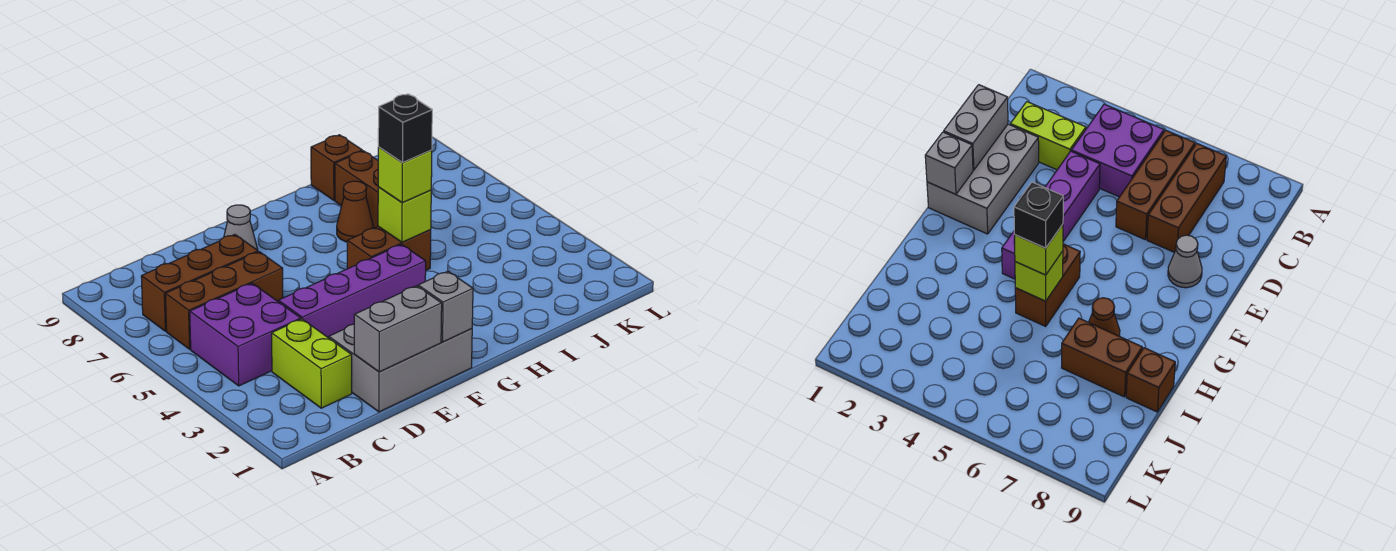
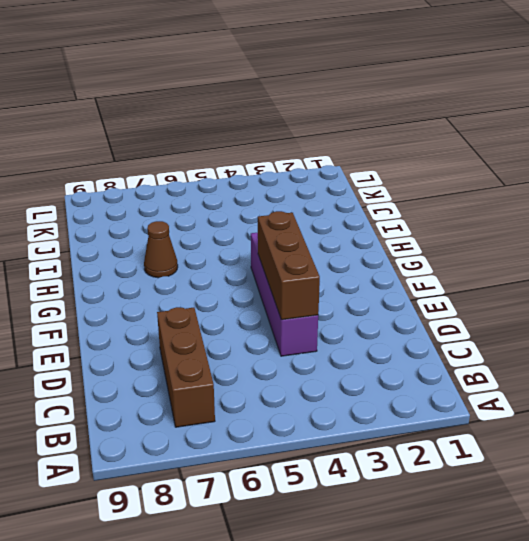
brown 1x3 brick [258,211,320,320] -> brown 1x3 brick moved to [165,252,283,349]
none -> purple 2x2 brick [190,283,301,386]
none -> lime 1x2 brick [272,319,352,408]
none -> grey 2x3 brick [329,324,472,412]

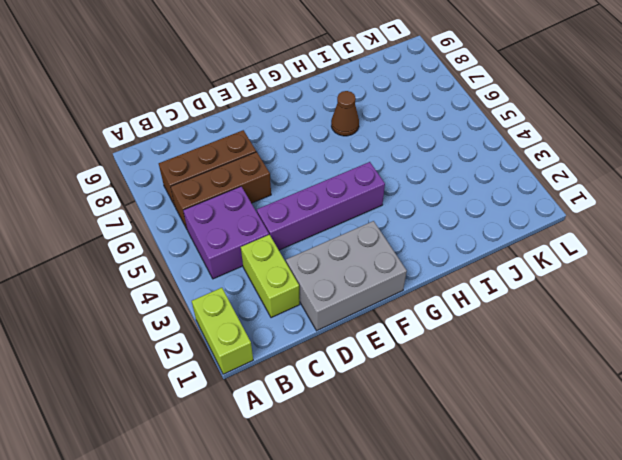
lime 1x2 brick [192,288,253,374] -> none
none -> grey 1x1 cone [224,205,258,250]
none -> brown 1x2 brick [347,226,431,270]
none -> brown 1x2 brick [335,151,378,228]

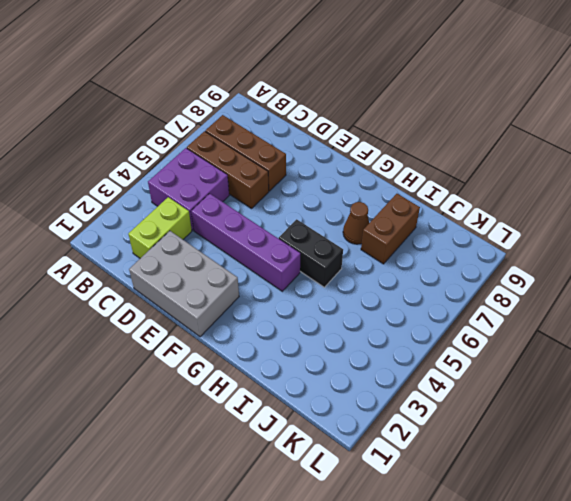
black 1x2 brick [279,219,343,287] -> brown 1x2 brick [347,226,431,270]
none -> grey 1x1 cone [224,205,258,250]
none -> brown 1x1 brick [311,135,362,200]
none -> grey 1x2 brick [354,286,442,372]

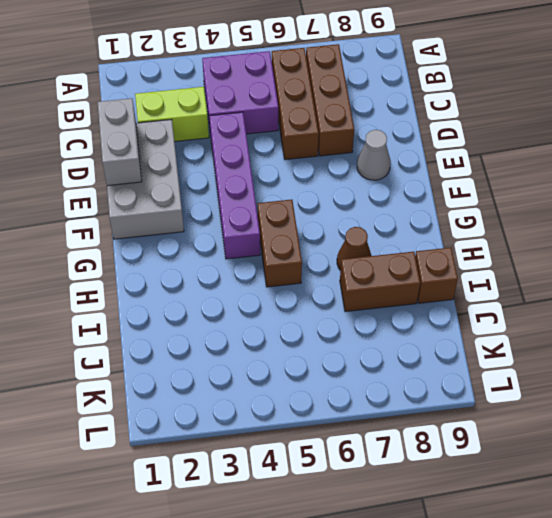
none -> grey 1x1 brick [418,271,473,342]
none -> lime 1x1 brick [378,187,431,242]
none -> lime 1x1 brick [378,147,432,203]

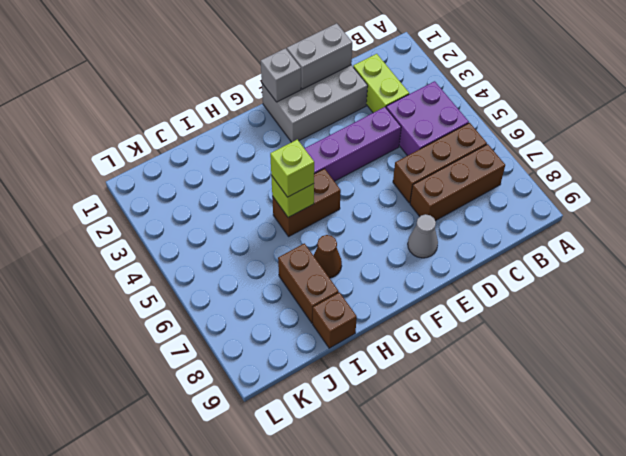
none -> black 1x1 brick [378,94,432,162]

